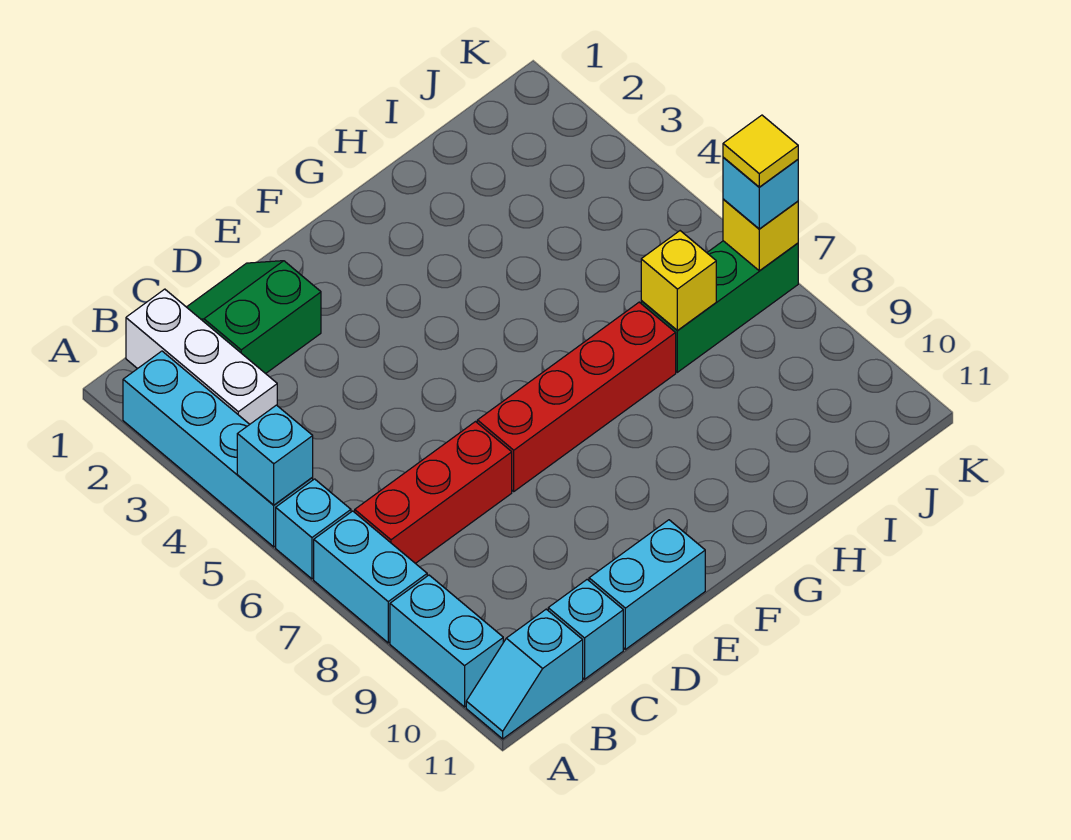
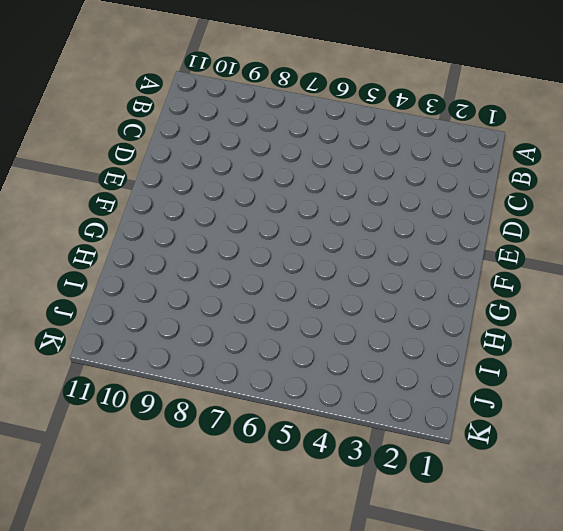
none -> cyan 1x4 brick [123,351,313,547]
none -> cyan 1x1 brick [276,479,351,579]
none -> cyan 1x2 brick [314,511,427,643]

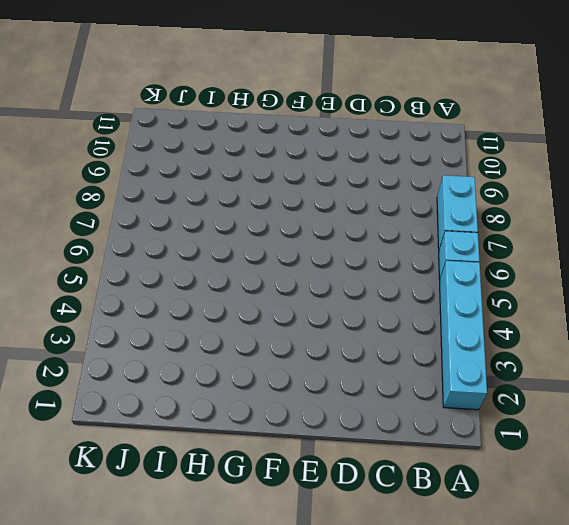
none -> cyan 1x2 brick [390,575,503,707]
none -> cyan 1x2 slope [466,609,583,739]
none -> white 1x3 brick [126,289,277,424]

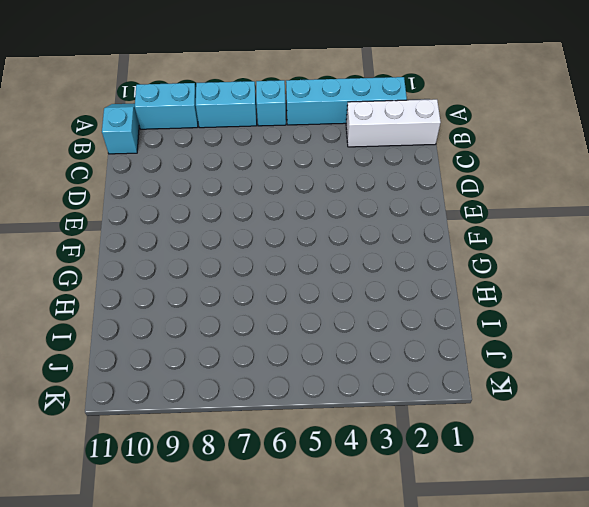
none -> red 1x3 brick [355,422,512,563]
none -> green 2x2 slope [187,261,321,374]
none -> cyan 1x1 brick [548,580,623,679]

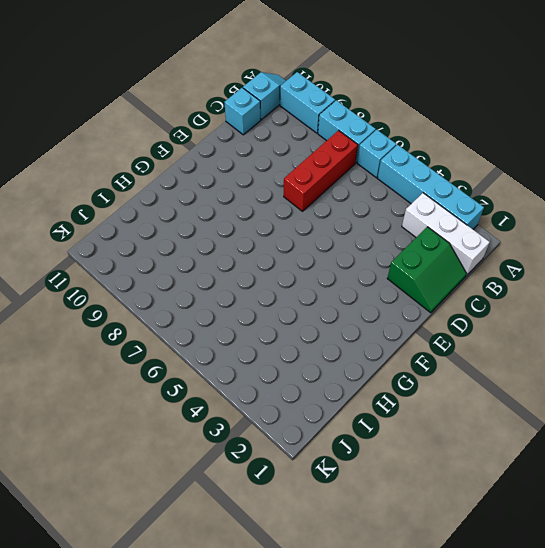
none -> cyan 1x2 brick [589,520,705,649]
none -> red 1x4 brick [477,302,676,491]
none -> green 1x3 brick [641,241,798,372]

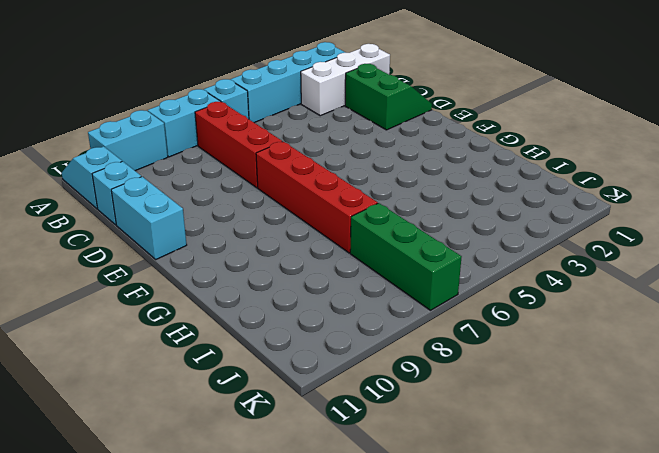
none -> cyan 1x1 brick [237,405,313,505]
none -> yellow 1x1 brick [641,231,716,330]
none -> yellow 1x1 brick [723,199,798,271]

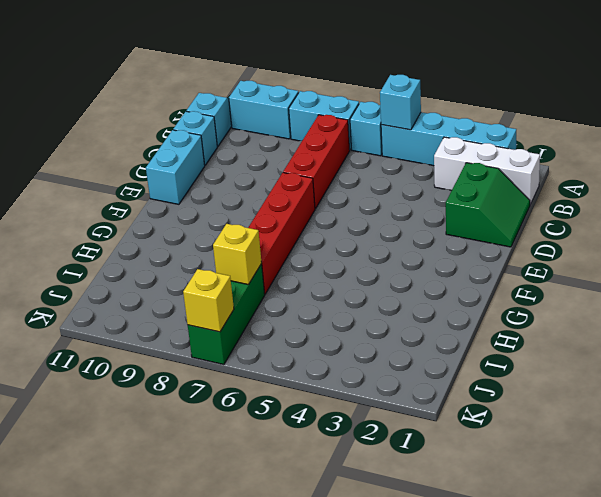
none -> cyan 1x1 brick [723,158,798,229]
none -> yellow 1x1 tile [723,115,798,187]

